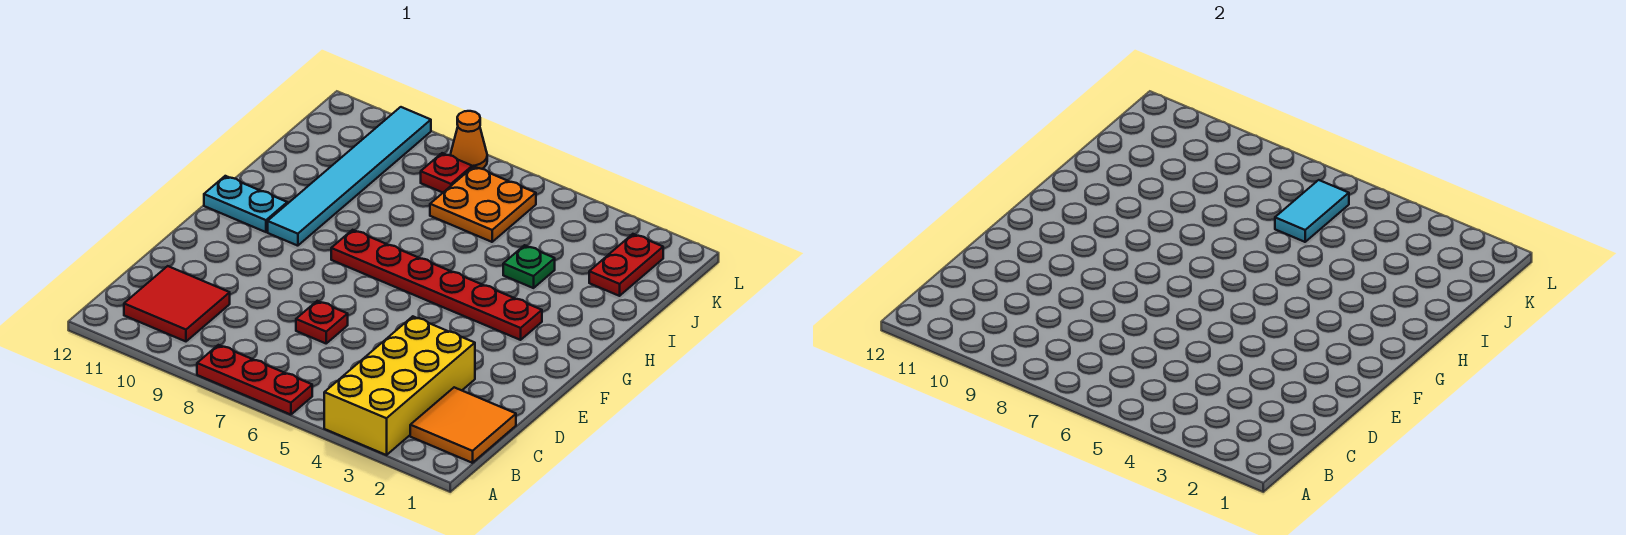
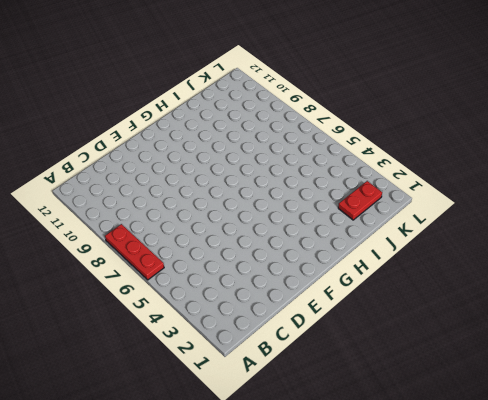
none -> yellow 2x4 brick [324,316,475,455]
none -> orange 2x2 tile [410,387,516,463]
none -> red 2x2 tile [124,266,230,341]

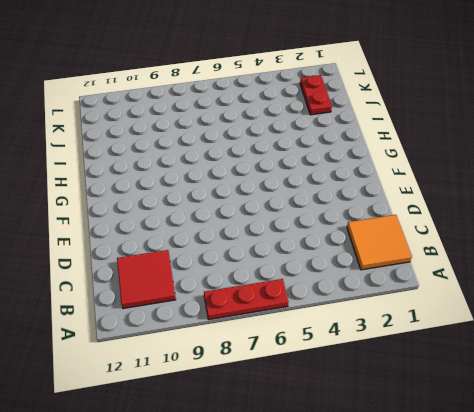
none -> yellow 2x4 brick [324,316,475,455]
none -> red 1x1 plate [296,301,348,343]
none -> red 1x6 plate [331,230,542,340]

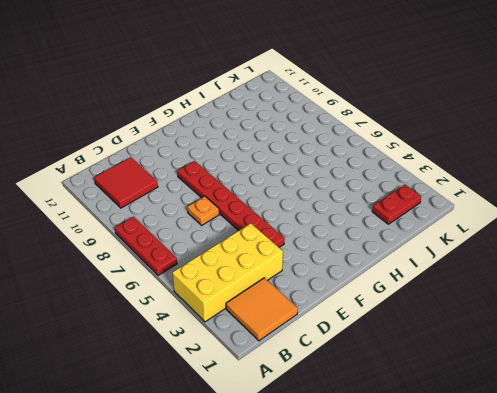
orange 1x1 plate [187,196,219,225] -> red 1x1 plate [296,301,348,343]
red 1x6 plate [177,161,285,247] -> red 1x6 plate moved to [331,230,542,340]
none -> cyan 1x6 tile [268,107,431,246]
none -> cyan 1x2 plate [204,176,287,232]
none -> green 1x1 plate [503,245,555,288]

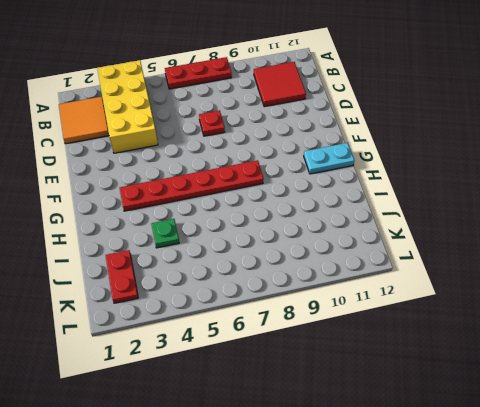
none -> cyan 1x6 tile [268,107,431,246]
none -> orange 2x2 plate [430,167,536,242]
none -> red 1x1 plate [421,153,472,192]

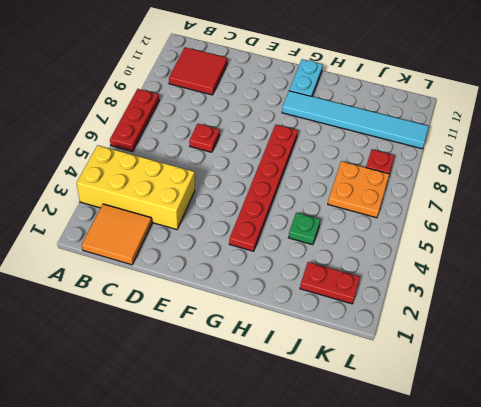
none -> orange 1x1 cone [450,111,487,169]
none -> cyan 1x2 tile [1275,180,1349,242]

